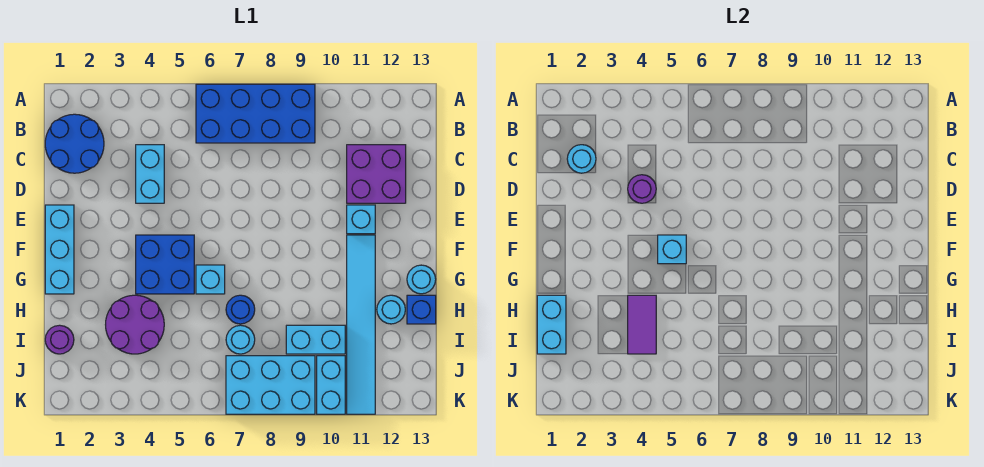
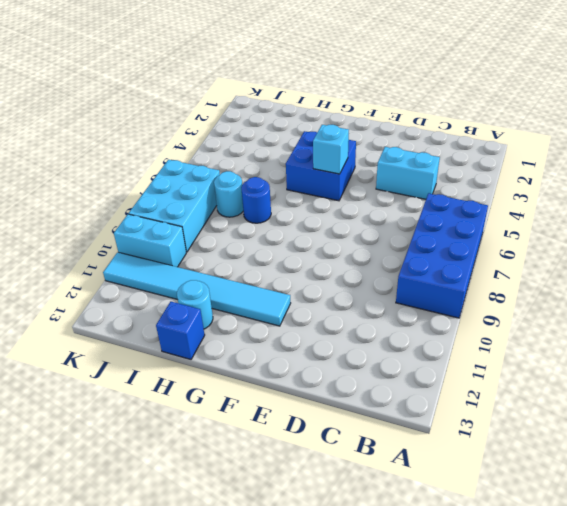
none -> blue 2x2 round brick [45,114,104,173]
none -> purple 2x2 brick [347,145,406,203]
none -> cyan 1x3 brick [45,205,74,294]

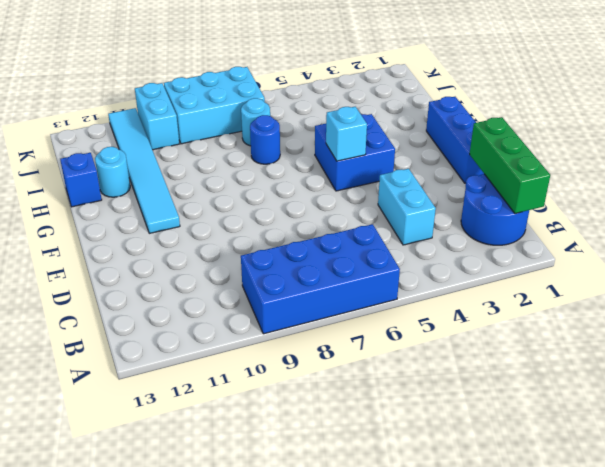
green 1x3 brick [470,117,550,214] -> none
blue 1x3 brick [426,97,484,183] -> cyan 1x3 brick [45,205,74,294]
none -> purple 2x2 brick [347,145,406,203]
none -> cyan 1x1 brick [347,205,375,234]
none -> cyan 1x1 brick [196,265,225,294]

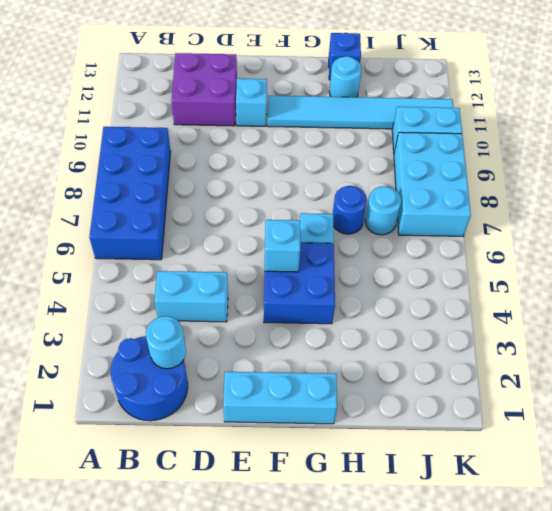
none -> cyan 1x1 round brick [407,265,436,294]
none -> purple 2x2 round brick [106,295,164,354]
none -> purple 1x1 round brick [45,325,74,354]

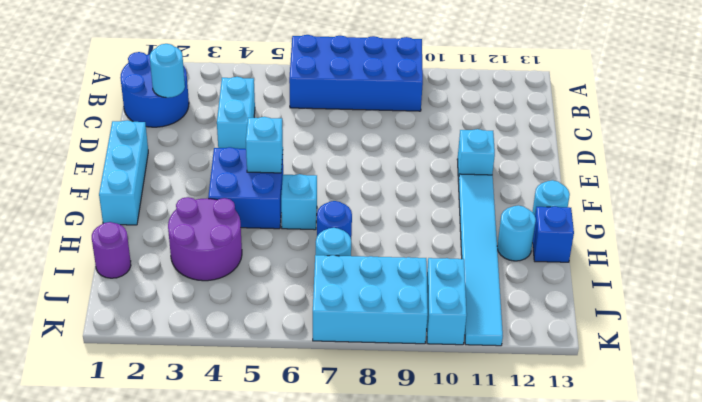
none -> purple 2x2 brick [347,145,406,203]
none -> cyan 1x2 brick [286,325,345,354]
none -> purple 1x1 round brick [628,175,656,203]

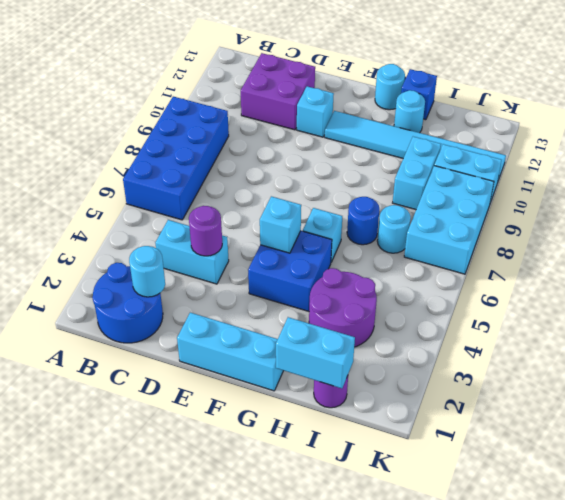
none -> purple 1x2 tile [628,295,656,354]

